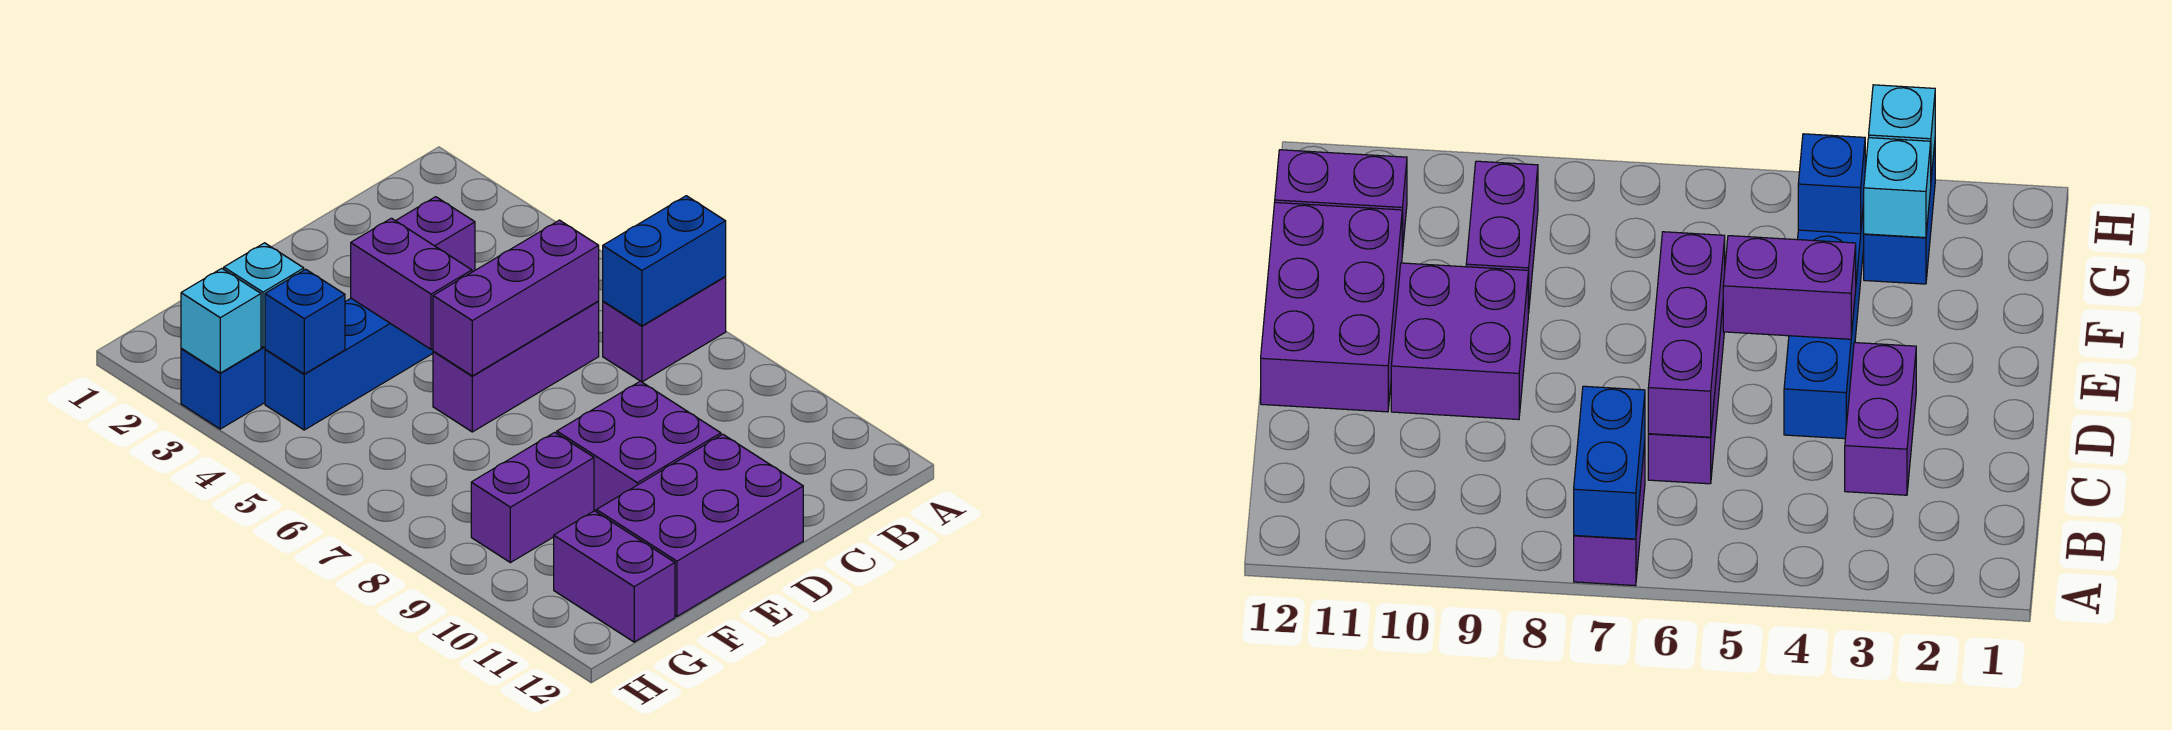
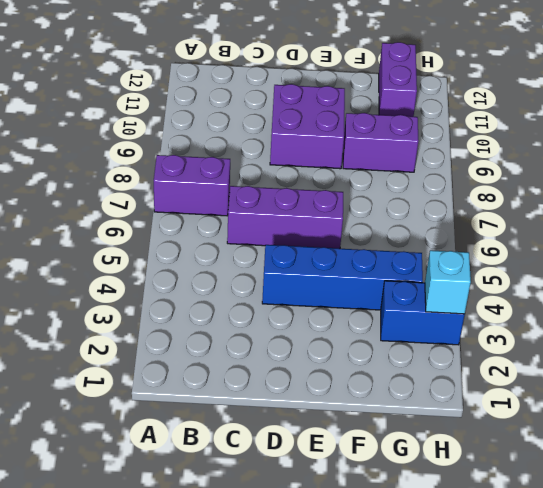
none -> purple 1x2 brick [396,197,475,272]
none -> purple 2x3 brick [596,434,803,616]
none -> blue 1x2 brick [603,196,726,326]

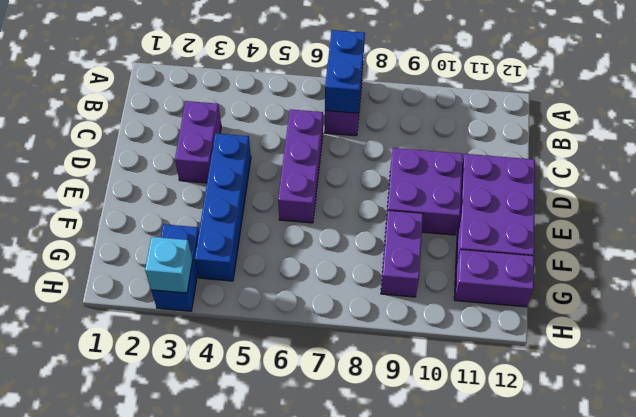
none -> purple 1x3 brick [433,220,599,376]
none -> purple 1x2 brick [351,218,472,349]
none -> cyan 1x1 brick [224,243,304,347]

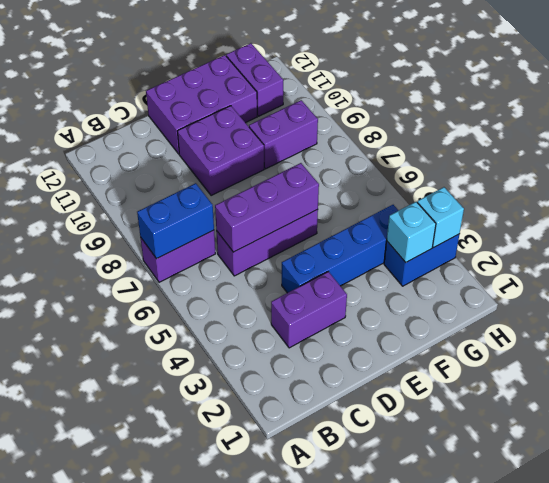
none -> purple 1x2 brick [351,218,472,349]
none -> blue 1x1 brick [265,269,345,374]

